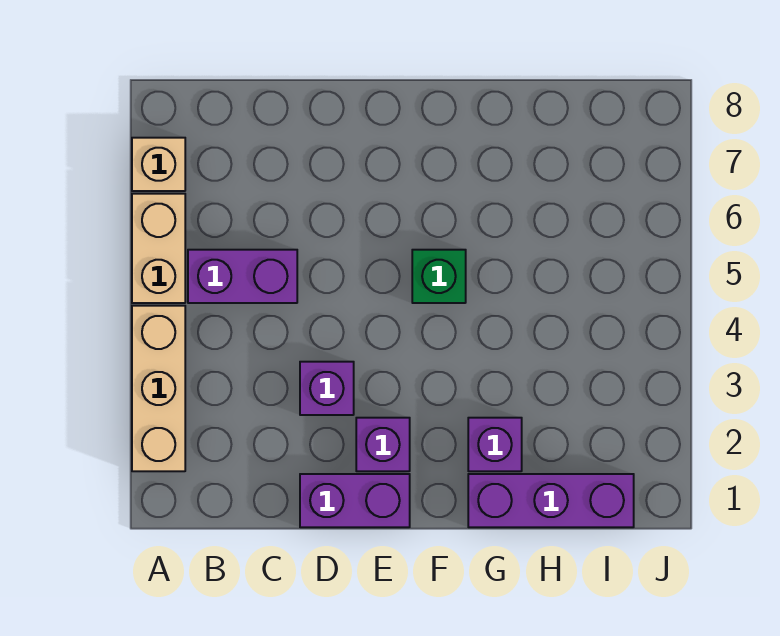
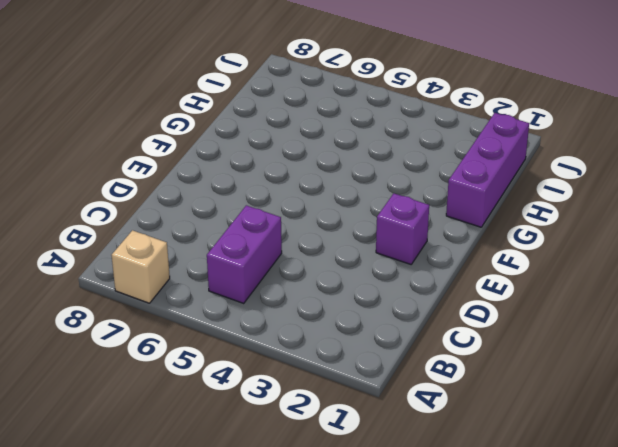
none -> tan 1x3 brick [132,306,185,471]
none -> tan 1x2 brick [132,194,185,303]

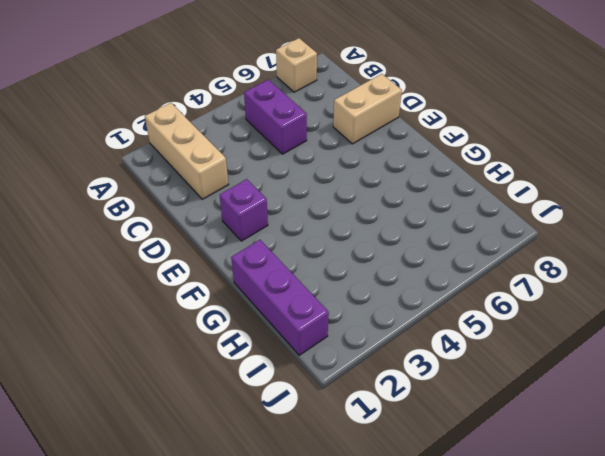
tan 1x3 brick [145,103,229,199] -> tan 1x3 brick turned to [132,306,185,471]
tan 1x2 brick [333,74,402,144] -> tan 1x2 brick moved to [132,194,185,303]
none -> purple 1x2 brick [300,474,410,527]
none -> purple 1x1 brick [300,362,354,415]

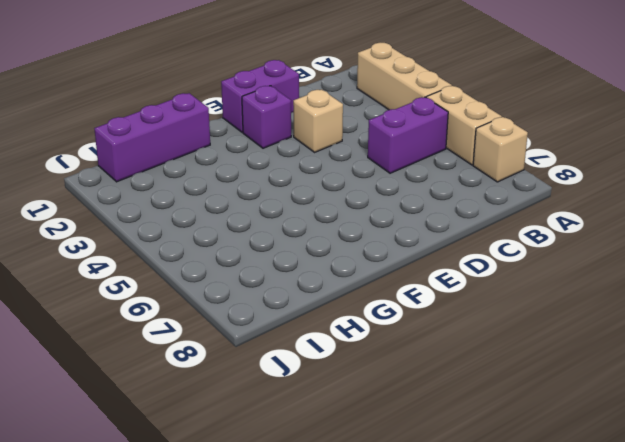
tan 1x1 brick [293,90,343,152] -> purple 1x1 brick [300,362,354,415]
none -> green 1x1 brick [412,250,466,303]
none -> purple 1x1 brick [468,418,522,471]

